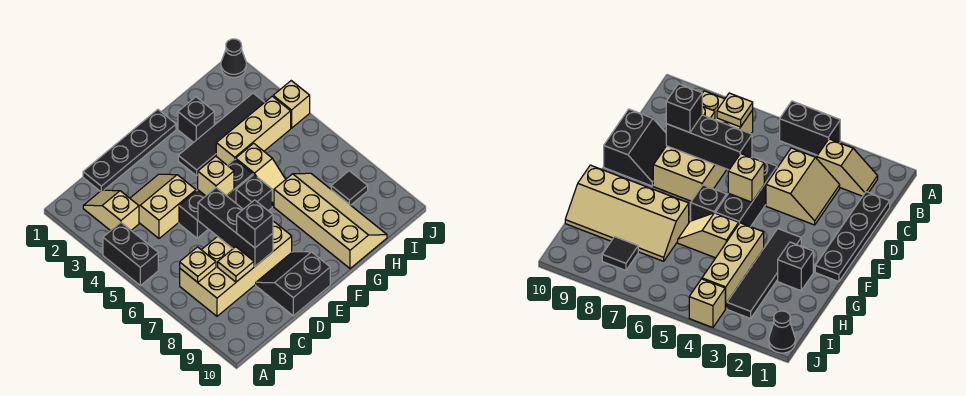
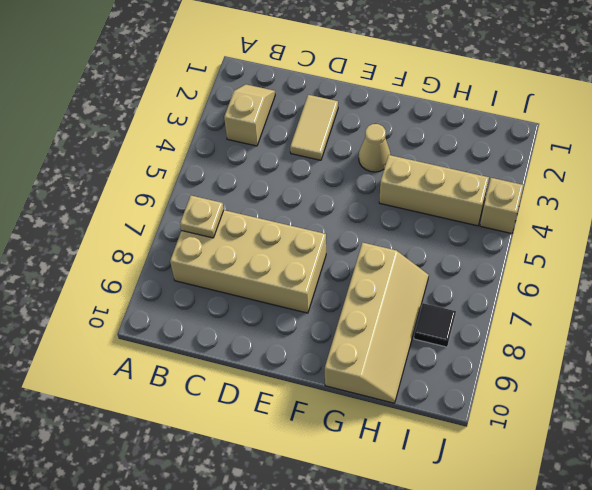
tan 1x2 tile [290,95,338,160] -> tan 2x2 slope [130,174,196,238]
tan 1x1 cone [359,124,391,172] -> black 1x4 tile [178,93,265,176]
none -> black 1x2 brick [103,223,158,286]
none -> black 1x4 plate [83,110,176,191]
none -> black 1x3 brick [179,159,253,238]

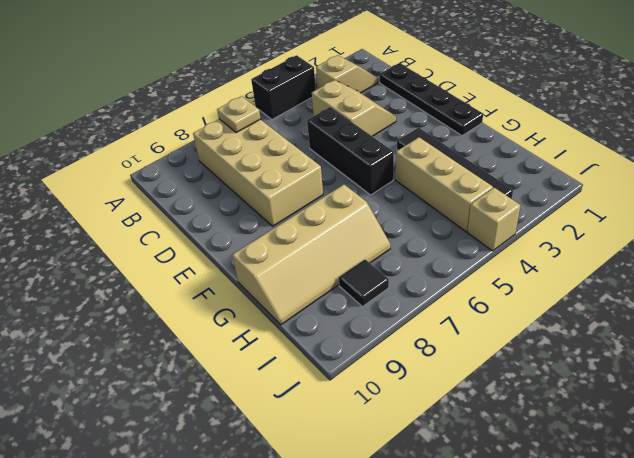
none -> black 2x2 slope [256,252,330,316]
none -> black 1x1 brick [236,175,272,211]
none -> black 1x1 brick [178,97,214,143]

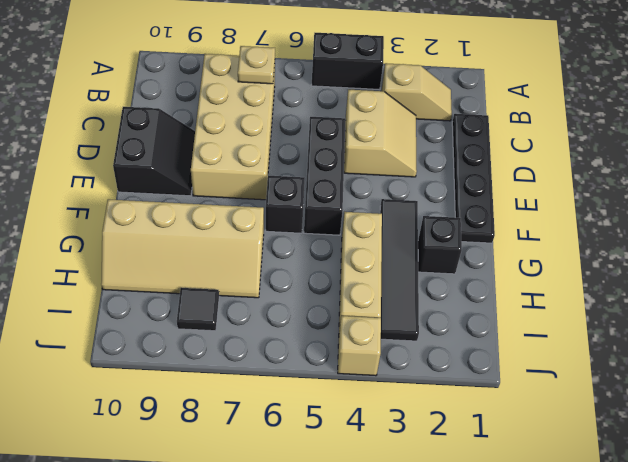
none -> tan 1x2 slope [236,143,286,206]
none -> black 1x1 cone [221,39,246,77]
none -> tan 1x1 plate [218,247,254,282]

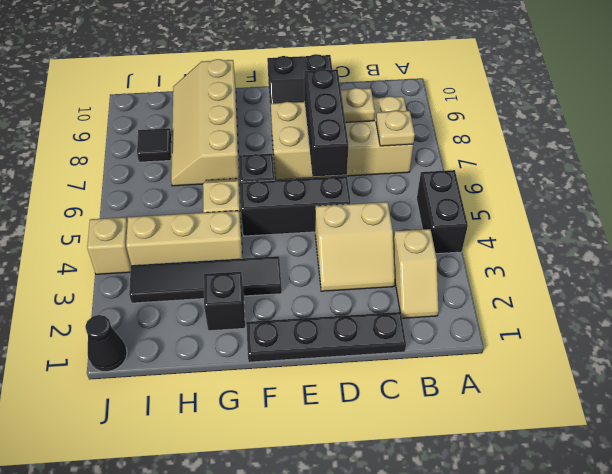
none -> tan 1x1 brick [198,156,234,196]
none -> black 1x1 brick [237,200,273,248]

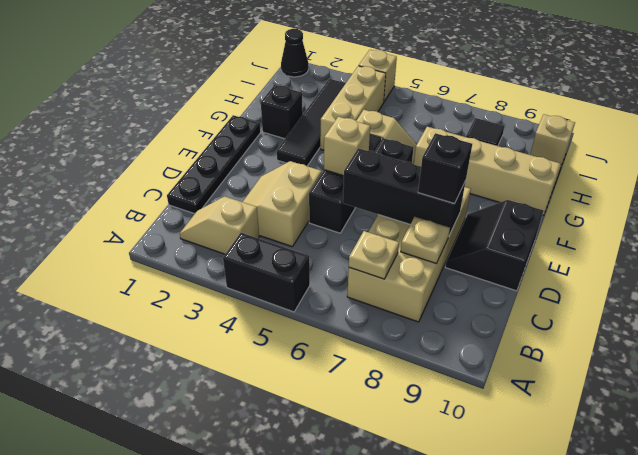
tan 1x1 brick [530,114,575,165] -> none

